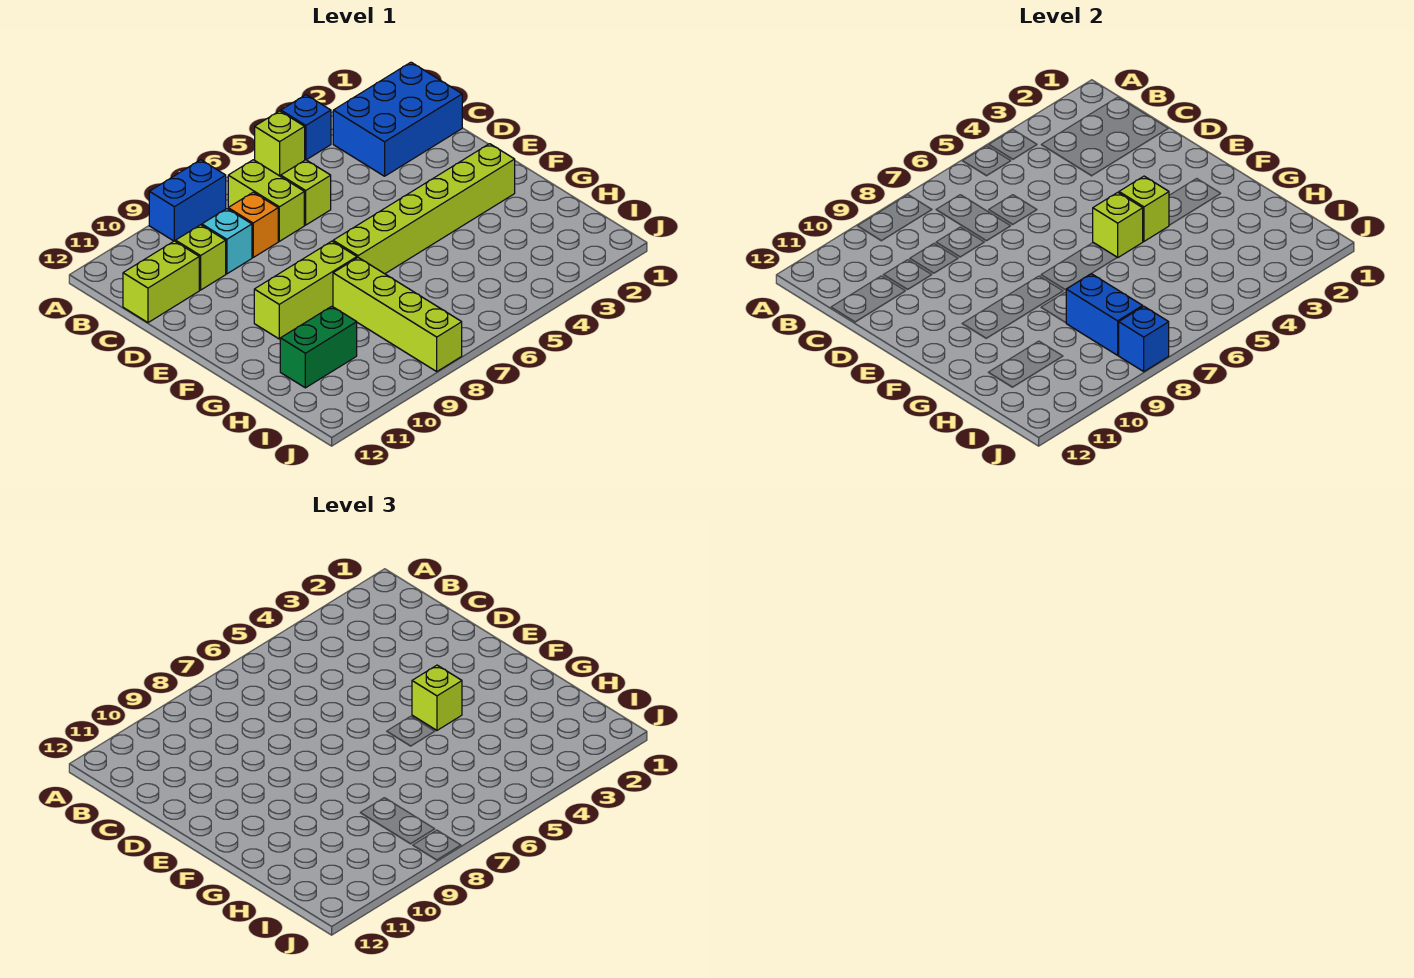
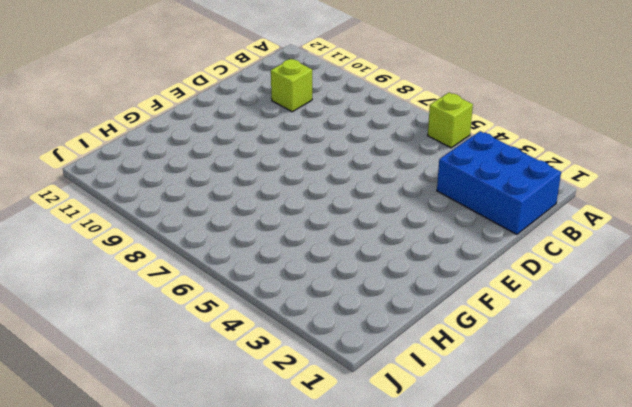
none -> blue 1x1 brick [281,95,331,160]
none -> blue 1x2 brick [149,160,226,241]
none -> lime 1x2 brick [228,160,304,241]

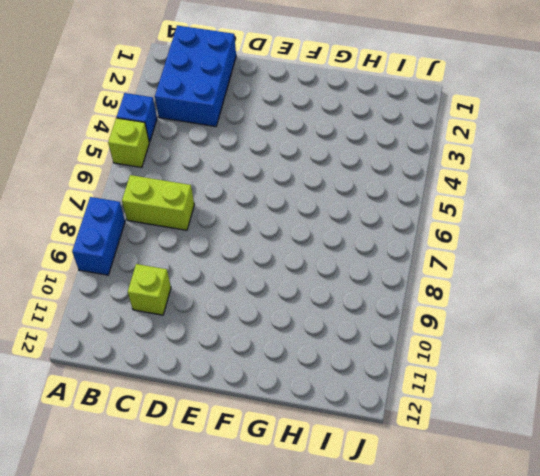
none -> lime 1x1 brick [281,160,331,225]
none -> orange 1x1 brick [228,192,278,257]
none -> cyan 1x1 brick [202,209,252,274]

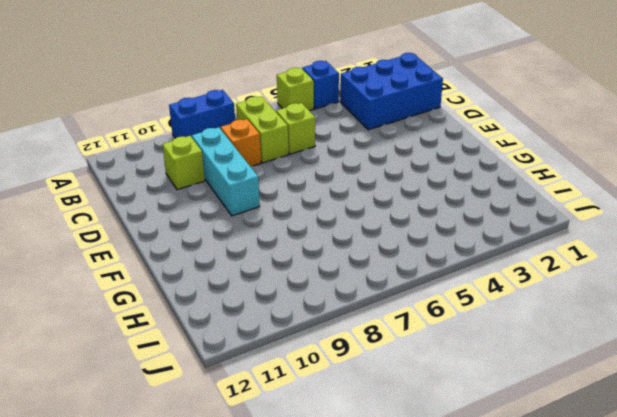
cyan 1x3 brick [192,127,260,216] -> cyan 1x1 brick [202,209,252,274]
none -> lime 1x2 brick [123,241,199,323]
none -> lime 1x6 brick [333,144,515,274]
none -> lime 1x3 brick [254,241,357,339]

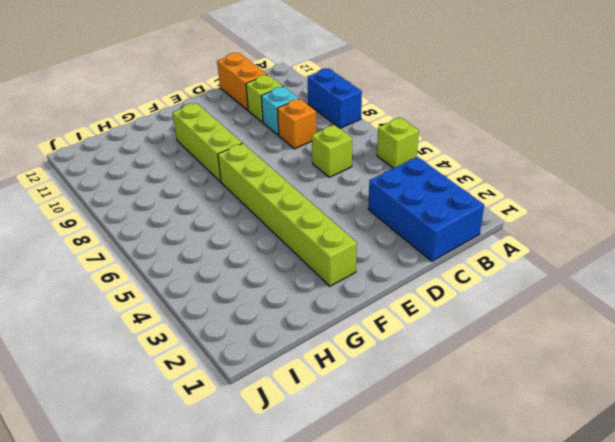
orange 1x2 brick [217,53,267,110] -> lime 1x2 brick [123,241,199,323]
none -> blue 1x1 brick [281,95,331,160]
none -> lime 1x2 brick [228,160,304,241]
none -> lime 1x4 brick [333,258,462,371]

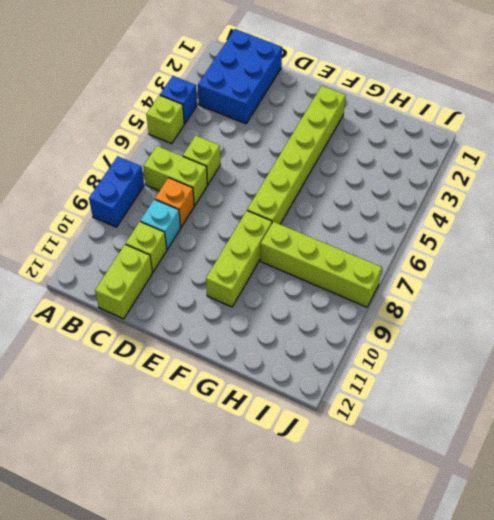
none -> green 1x2 brick [280,306,357,388]
none -> lime 1x1 brick [1119,176,1169,241]
none -> lime 1x1 brick [1093,192,1143,258]

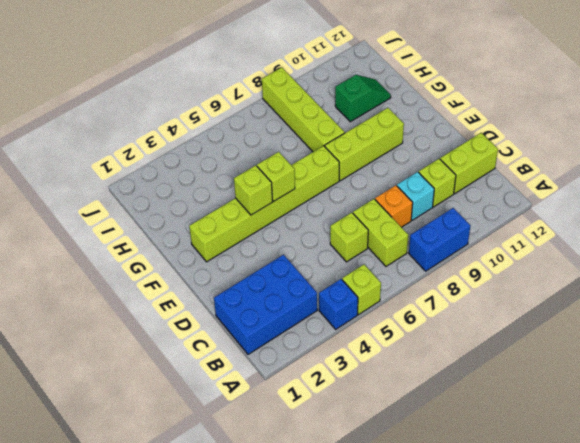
green 1x2 slope [335,75,391,122] -> green 1x2 brick [280,306,357,388]
none -> blue 1x2 brick [1066,274,1143,355]
none -> blue 1x1 brick [1118,306,1169,371]
none -> lime 1x1 brick [412,665,462,730]

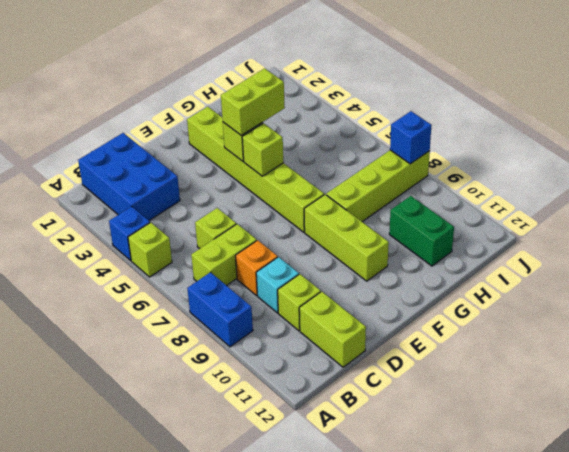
lime 1x2 brick [221,68,285,135] -> lime 1x1 brick [412,665,462,730]
none -> blue 1x2 brick [1066,274,1143,355]

